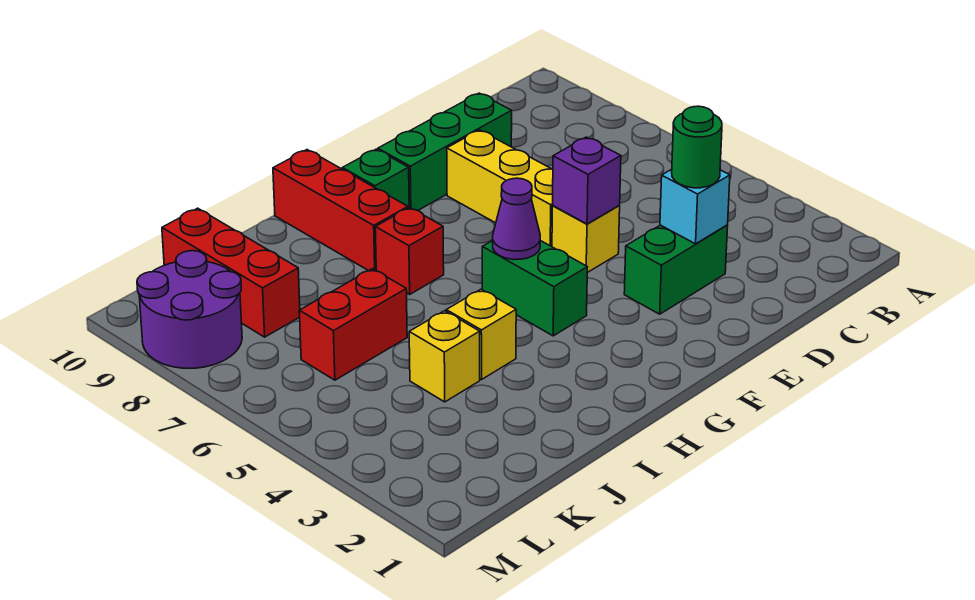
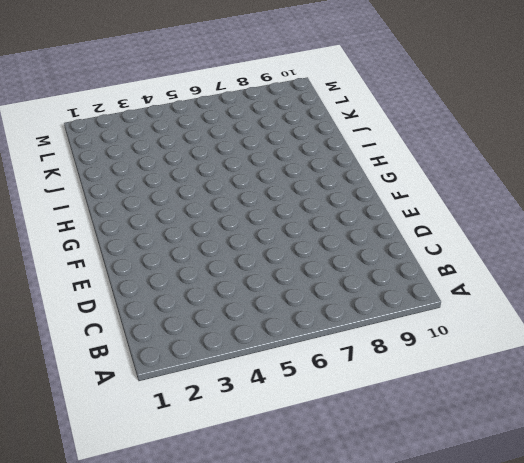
none -> green 1x2 brick [624,225,728,314]
none -> green 1x3 brick [378,93,512,211]
none -> yellow 1x1 brick [552,206,620,273]

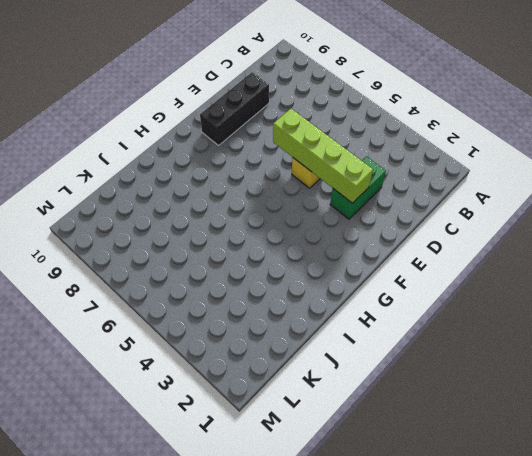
black 1x3 brick [200,72,269,145] -> green 1x3 brick [378,93,512,211]
lime 1x4 brick [273,109,373,203] -> purple 1x1 brick [553,137,621,224]
none -> yellow 1x3 brick [447,130,553,247]
none -> green 1x2 brick [482,241,587,336]
none -> green 1x1 brick [342,149,409,208]

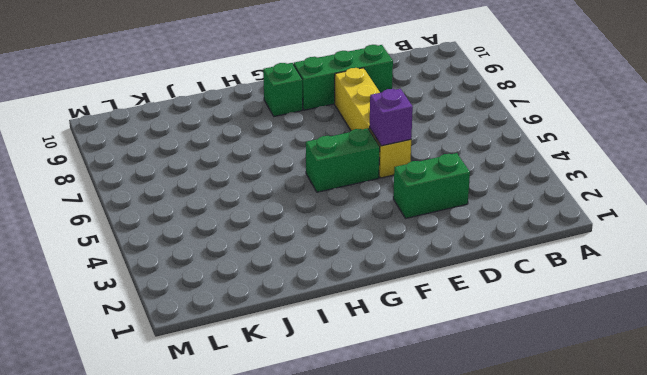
green 1x2 brick [306,128,380,192] -> green 1x2 brick turned to [482,241,587,336]
none -> red 1x1 brick [375,207,444,294]
none -> red 1x3 brick [273,150,408,271]
none -> yellow 1x1 brick [446,289,516,380]

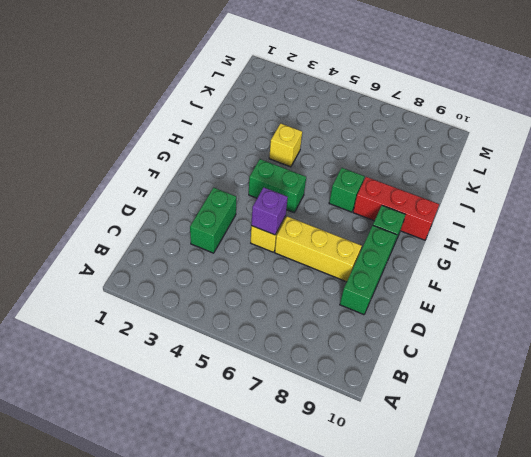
green 1x1 brick [329,168,365,212] -> red 1x1 brick [375,207,444,294]
none -> yellow 1x1 brick [409,311,480,402]
none -> red 1x2 brick [299,269,407,380]
none -> red 1x3 brick [162,208,300,337]

